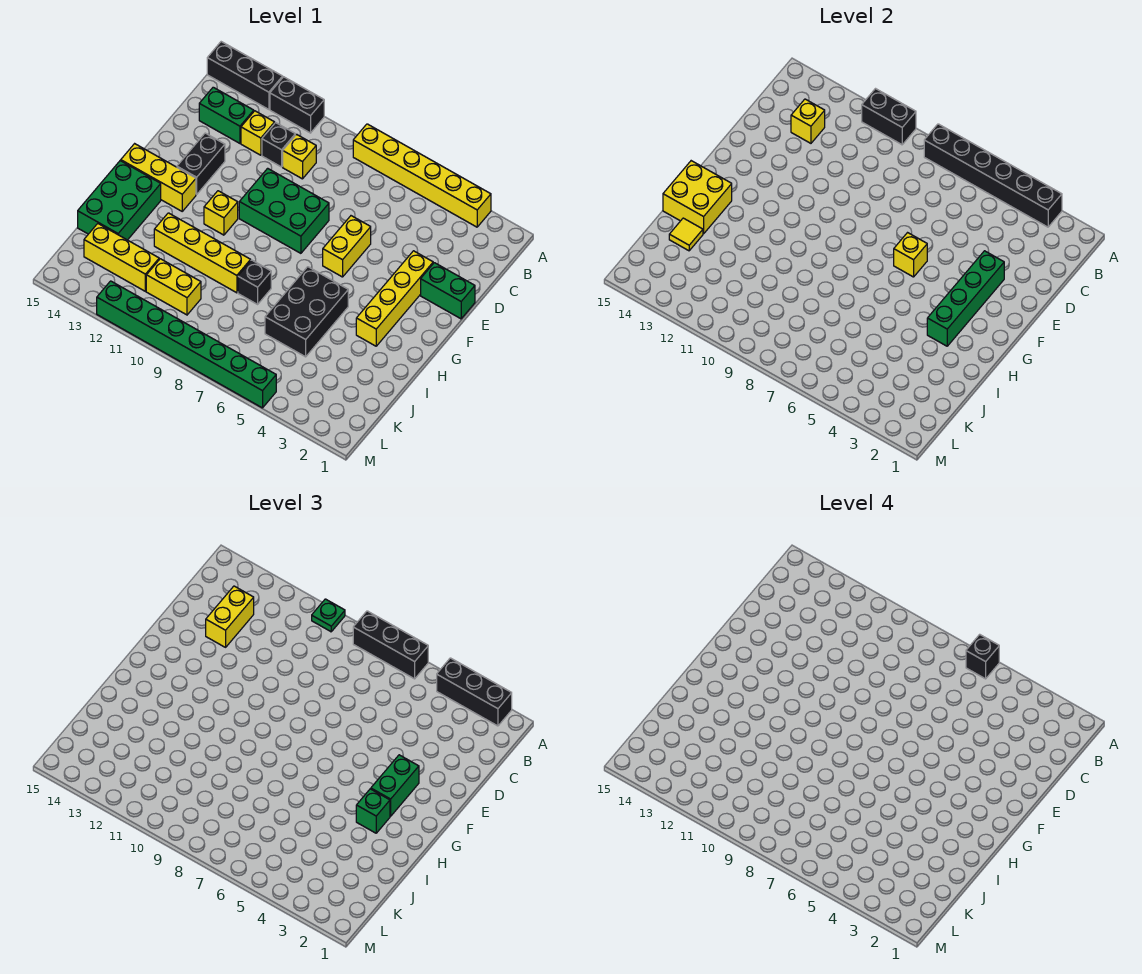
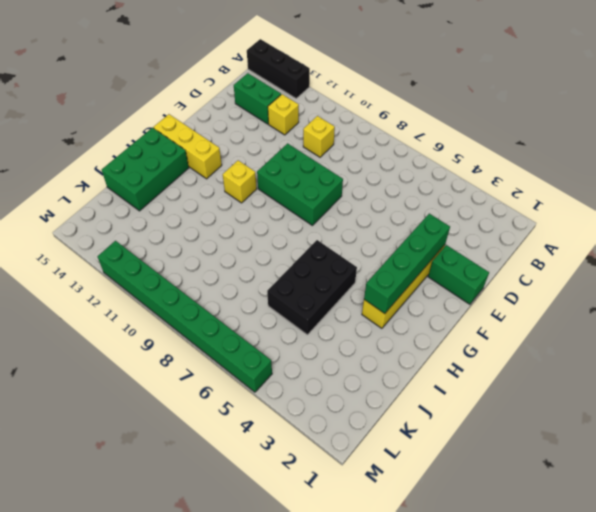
none -> yellow 1x6 brick [353,124,491,227]
none -> black 1x2 brick [270,77,324,133]
none -> black 1x1 brick [262,123,295,167]
none -> yellow 1x2 brick [323,216,371,277]

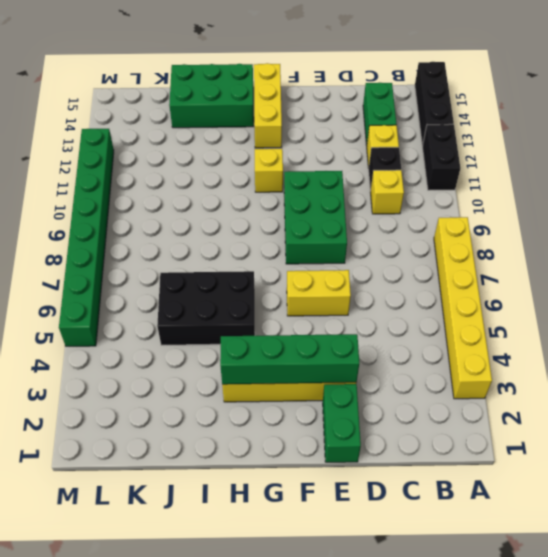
none -> black 1x2 brick [177,133,225,194]
none -> black 1x1 brick [238,260,271,304]
none -> yellow 1x4 brick [154,213,251,293]
none -> yellow 1x2 brick [146,259,201,315]

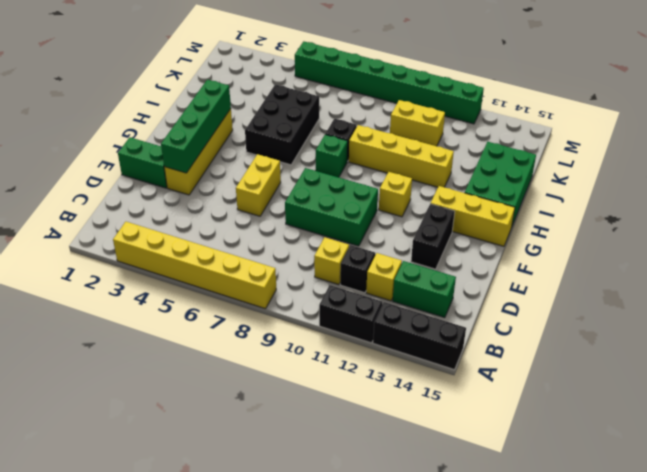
green 1x1 brick [316,135,348,177] -> green 1x1 brick moved to [356,789,390,833]
none -> yellow 1x3 brick [84,224,159,291]
none -> black 1x6 brick [924,124,1062,227]
none -> black 1x2 brick [862,89,916,145]
none -> yellow 1x1 brick [791,99,825,143]

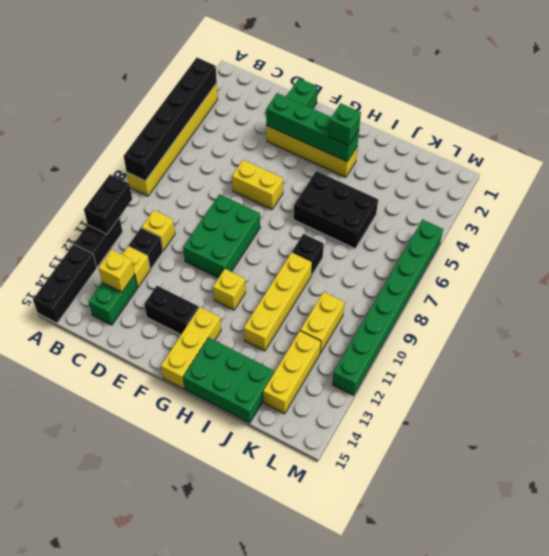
none -> yellow 1x1 brick [894,233,927,277]
none -> yellow 2x2 brick [663,161,732,234]
none -> yellow 1x1 tile [669,218,703,251]
none -> black 1x3 brick [437,658,512,726]

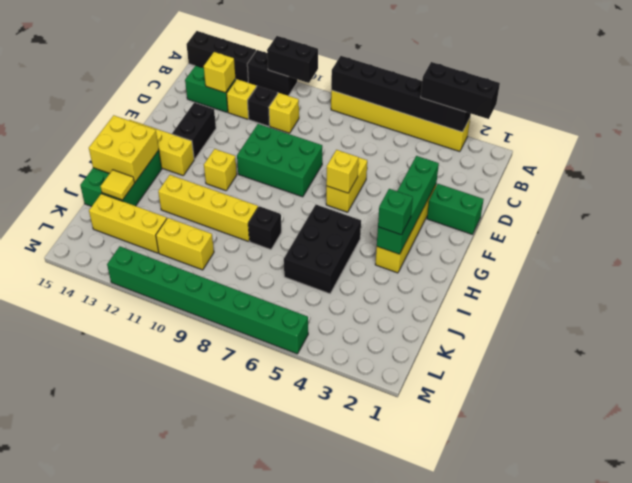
none -> black 1x3 brick [353,611,428,679]
none -> green 1x1 plate [312,599,345,632]
none -> yellow 1x2 brick [206,586,254,647]
none -> green 1x2 brick [371,755,419,816]

